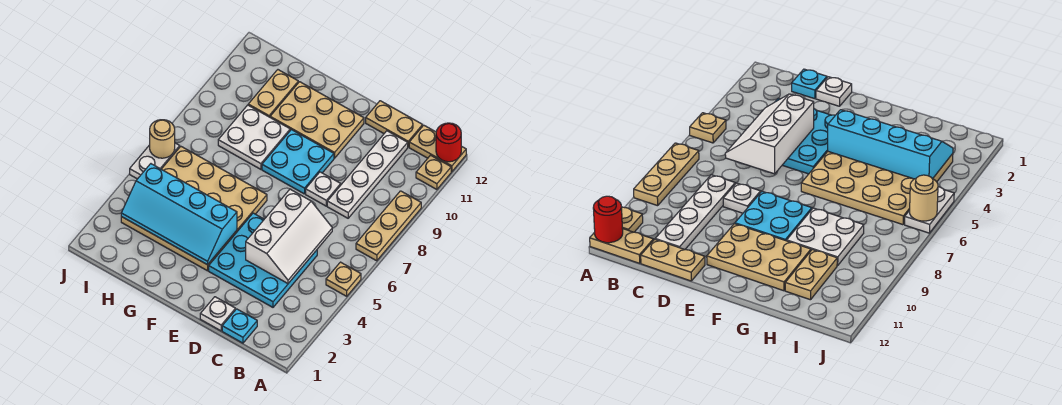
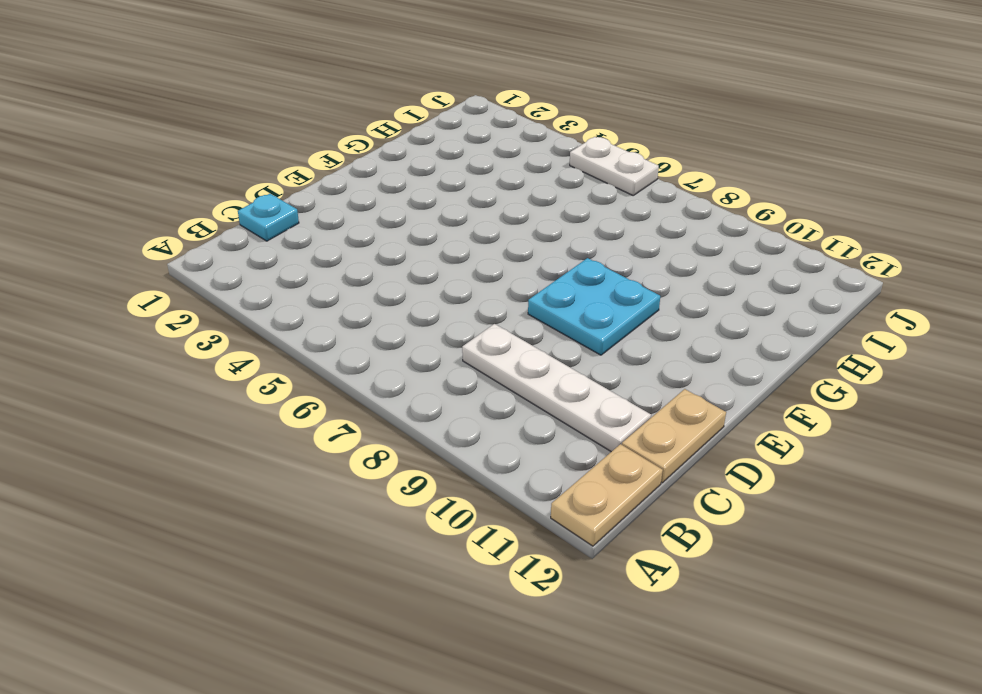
none -> tan 1x1 plate [326,262,361,296]
none -> tan 1x3 plate [356,191,421,261]
none -> tan 1x1 plate [416,155,451,189]

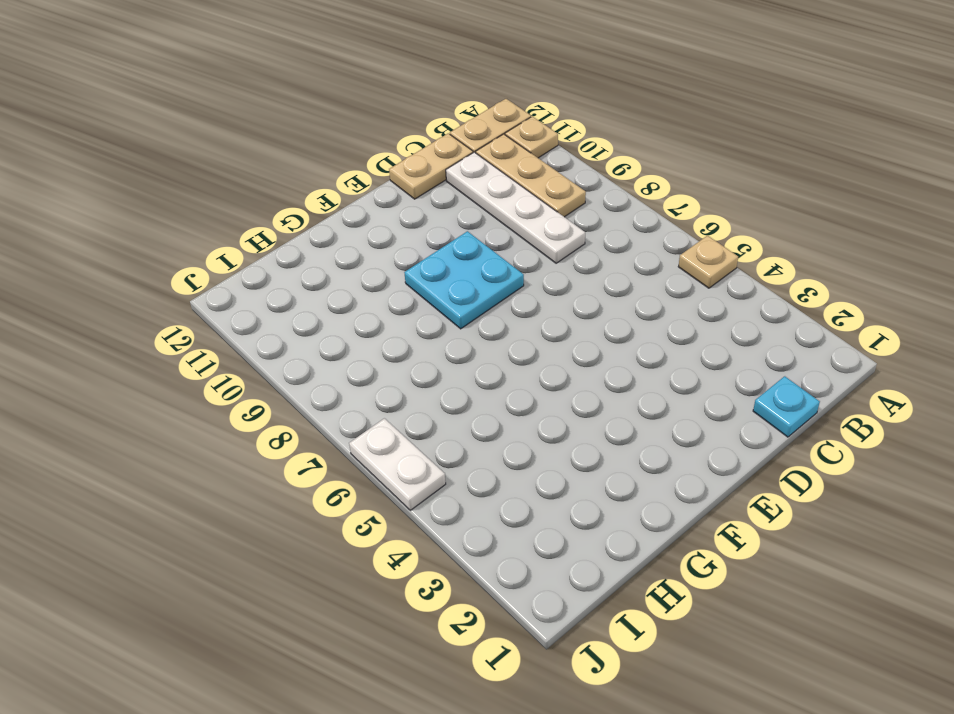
tan 1x3 plate [476,134,586,217] -> tan 1x3 plate moved to [356,191,421,261]
none -> cyan 3x3 plate [209,213,317,307]
none -> white 1x1 plate [200,297,236,331]
none -> white 1x1 plate [306,172,341,206]

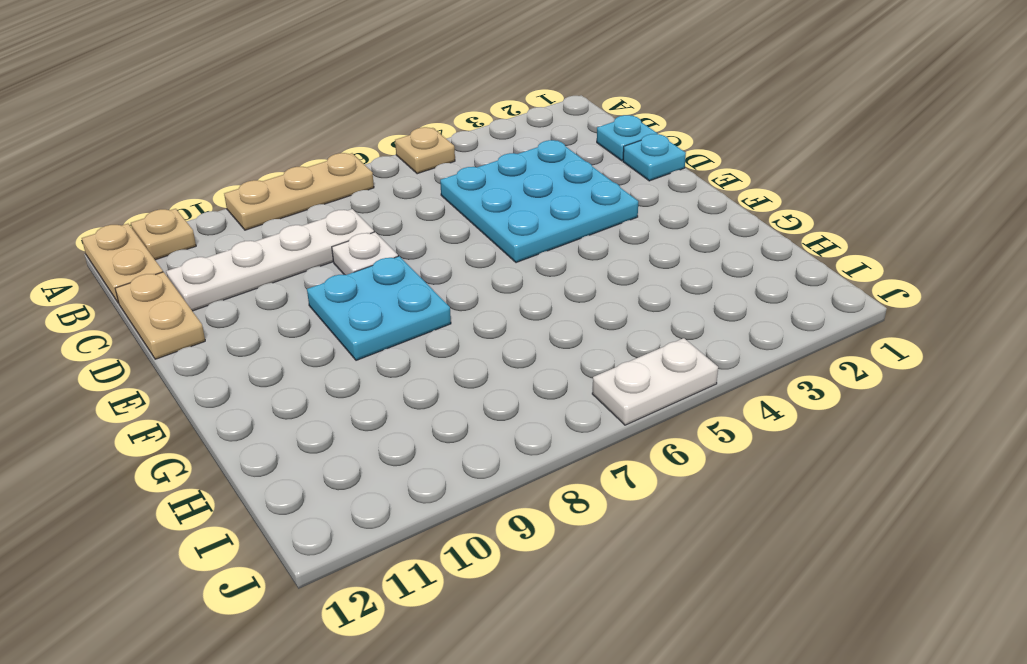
cyan 1x1 plate [623,134,686,181] -> white 1x1 plate [200,297,236,331]
none -> tan 2x3 plate [270,82,364,158]
none -> tan 4x4 plate [121,146,267,271]
none -> white 2x2 plate [218,105,290,169]

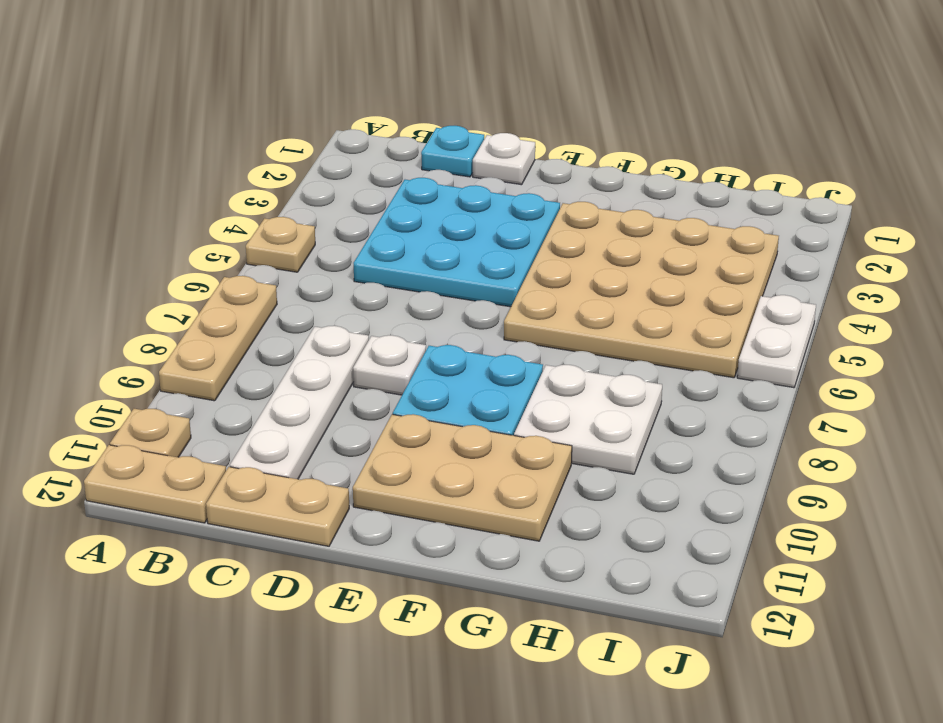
none -> tan 1x2 plate [248,70,298,117]
none -> red 1x1 round brick [436,123,461,162]
none -> white 2x3 slope [246,189,332,283]

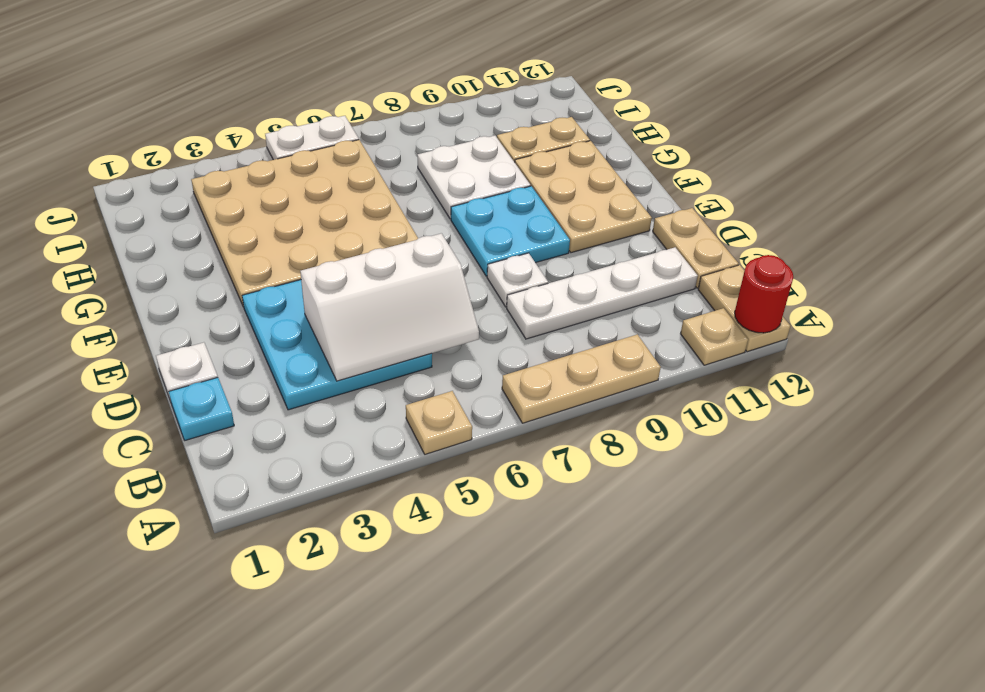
none -> cyan 2x4 slope [121,164,237,265]
none -> tan 1x1 round brick [150,120,175,158]

